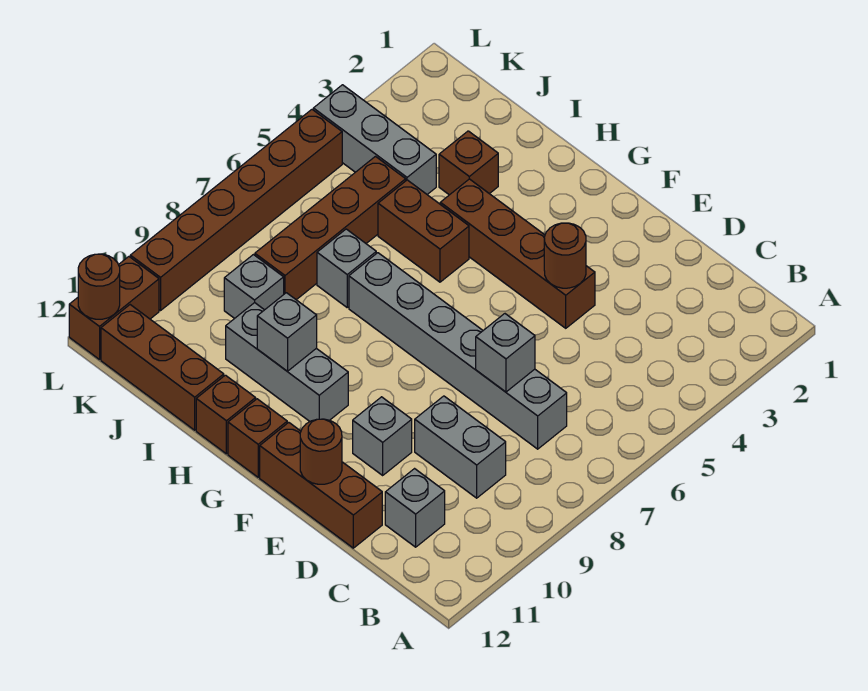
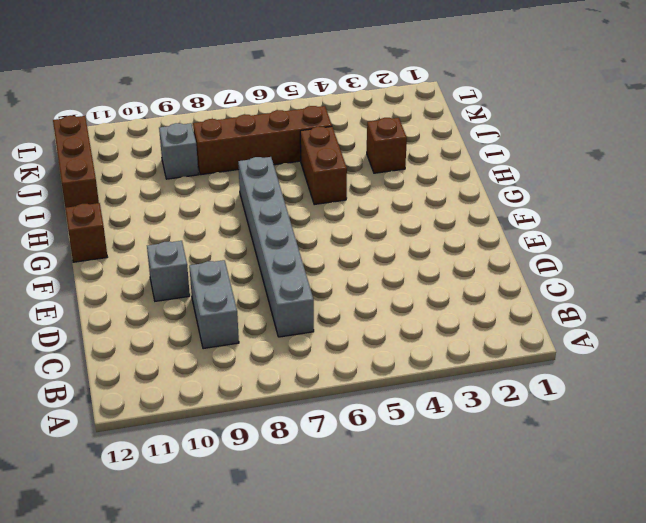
none -> grey 1x1 brick [385,469,445,547]
none -> brown 1x3 brick [260,422,382,548]
none -> brown 1x4 brick [440,179,595,328]

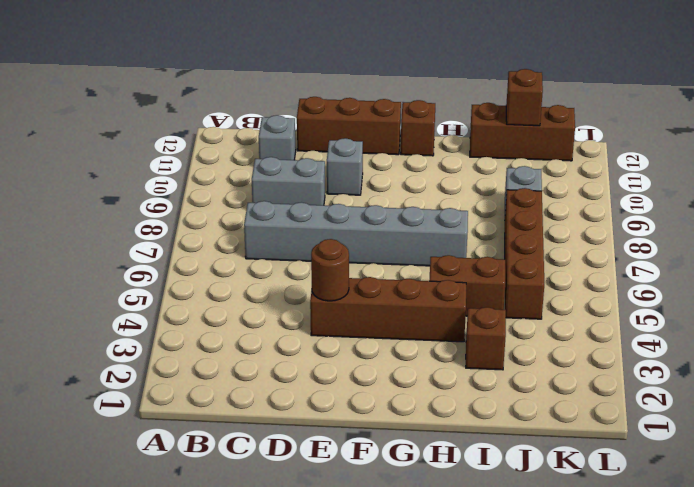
brown 1x1 brick [506,69,543,126] -> brown 1x1 brick moved to [196,375,256,454]
none -> grey 1x3 brick [226,303,348,421]
none -> grey 1x1 brick [317,229,376,307]
none -> grey 1x3 brick [313,85,436,194]

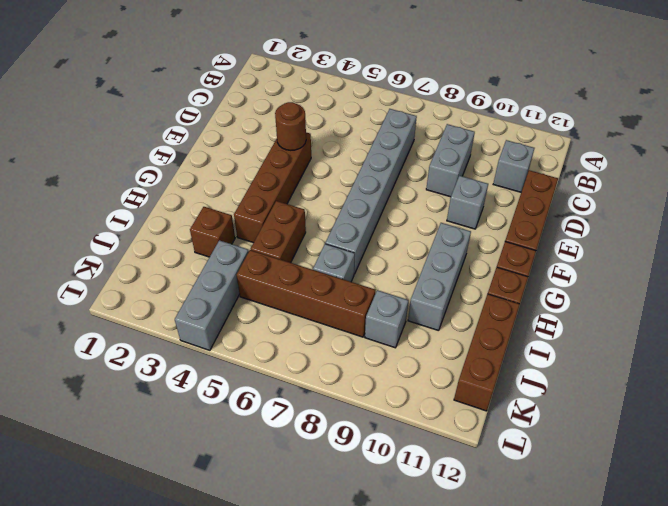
none -> brown 1x6 brick [130,110,342,310]
none -> brown 1x2 brick [69,257,159,360]
none -> grey 1x1 brick [476,314,535,392]

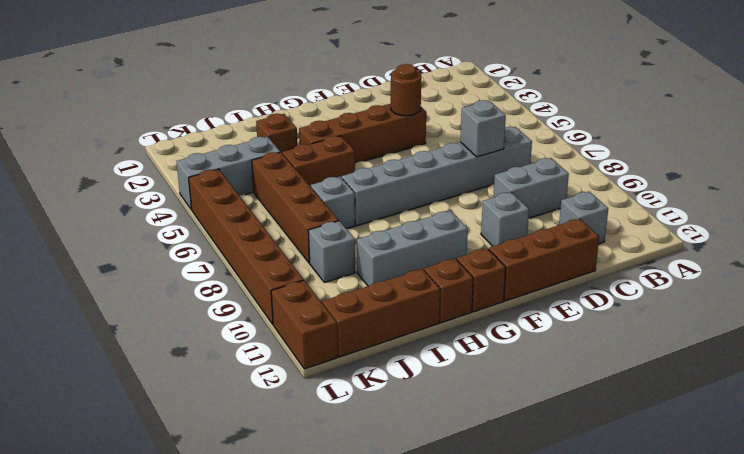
none -> brown 1x1 round brick [300,419,342,484]
none -> grey 1x1 brick [257,293,317,371]
none -> brown 1x1 round brick [78,254,120,319]

